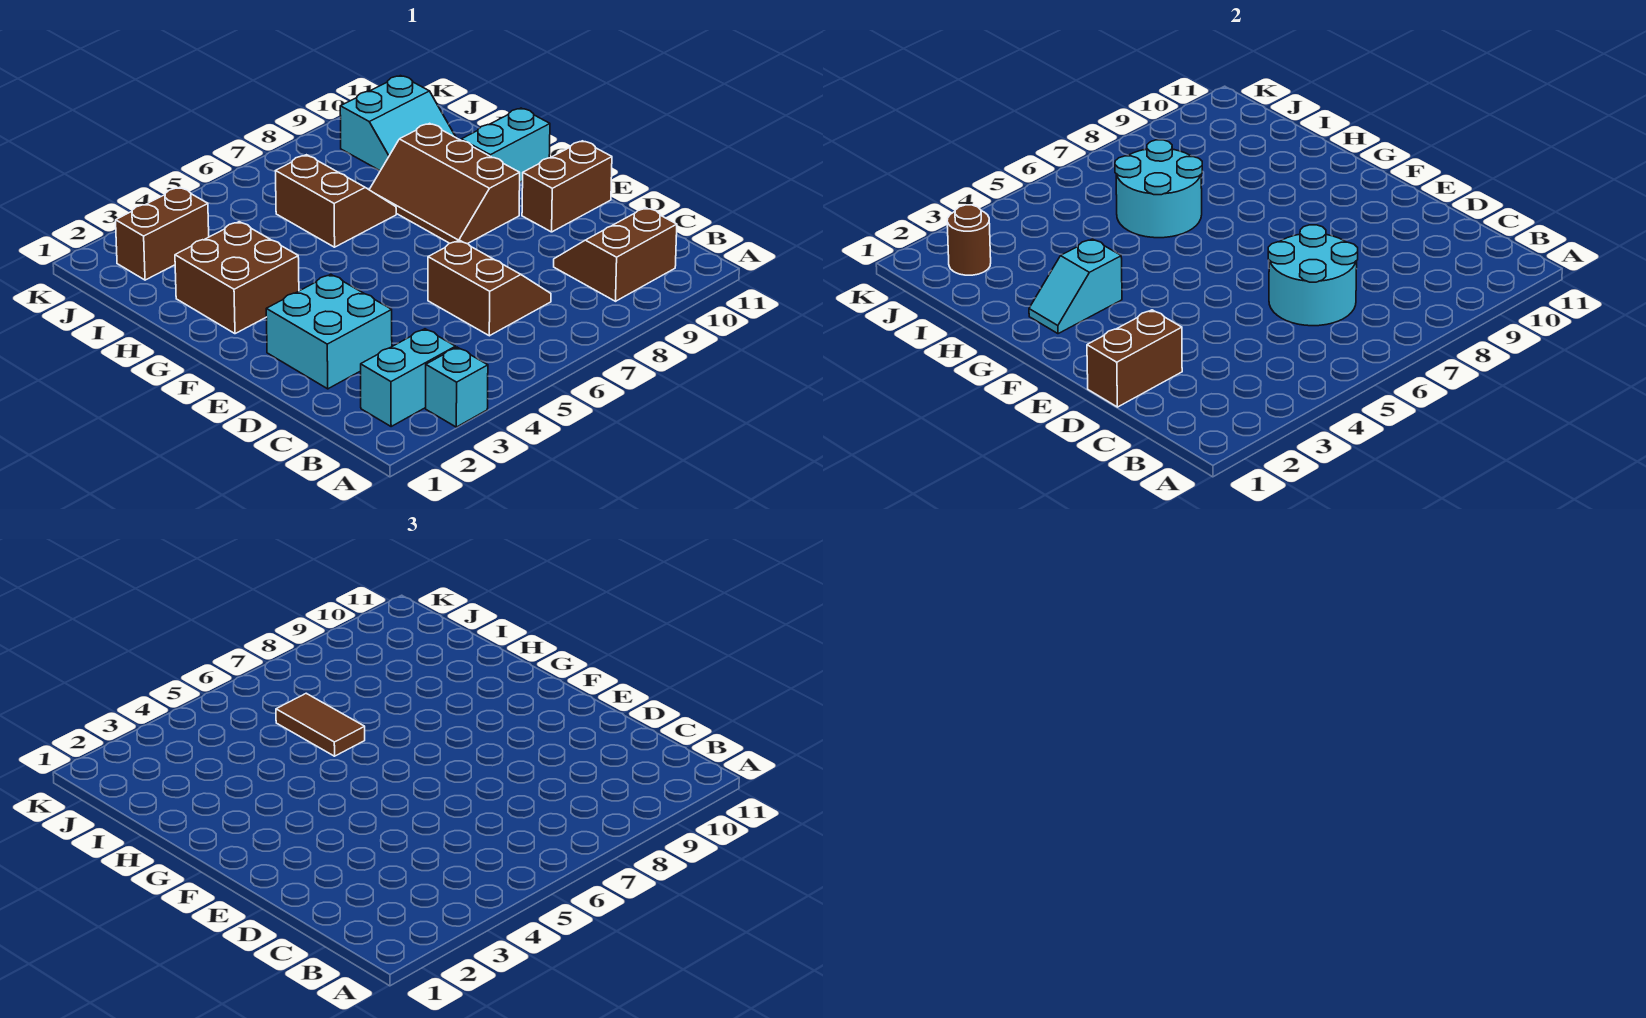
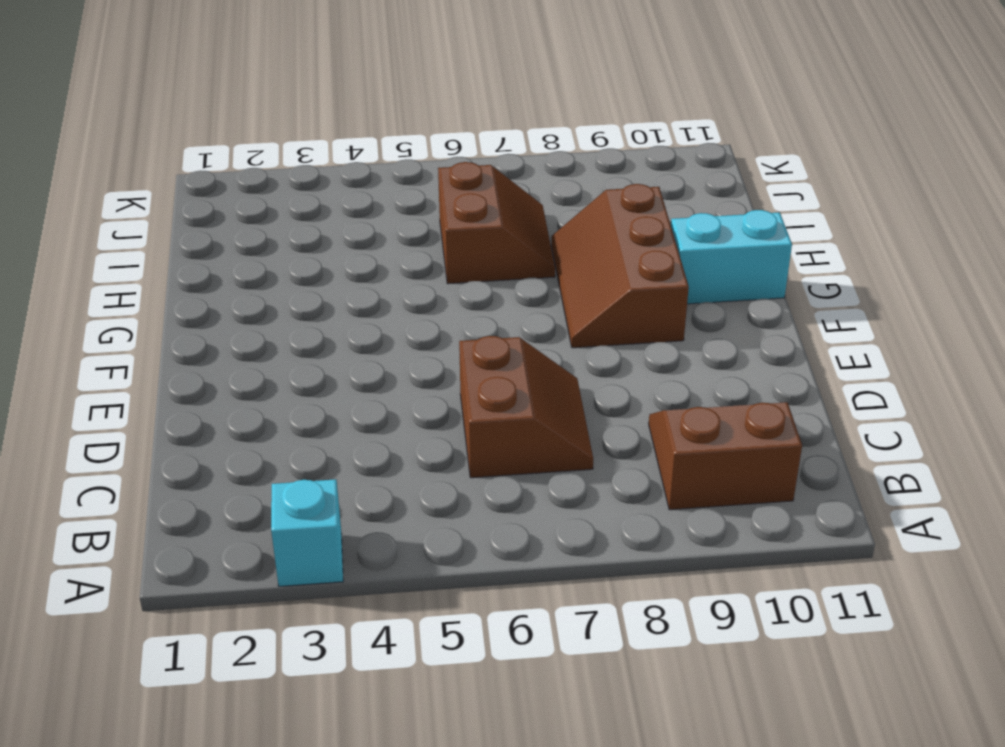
none -> cyan 1x2 brick [361,329,456,426]
none -> cyan 2x2 brick [266,274,392,389]
none -> brown 1x2 brick [522,141,612,232]

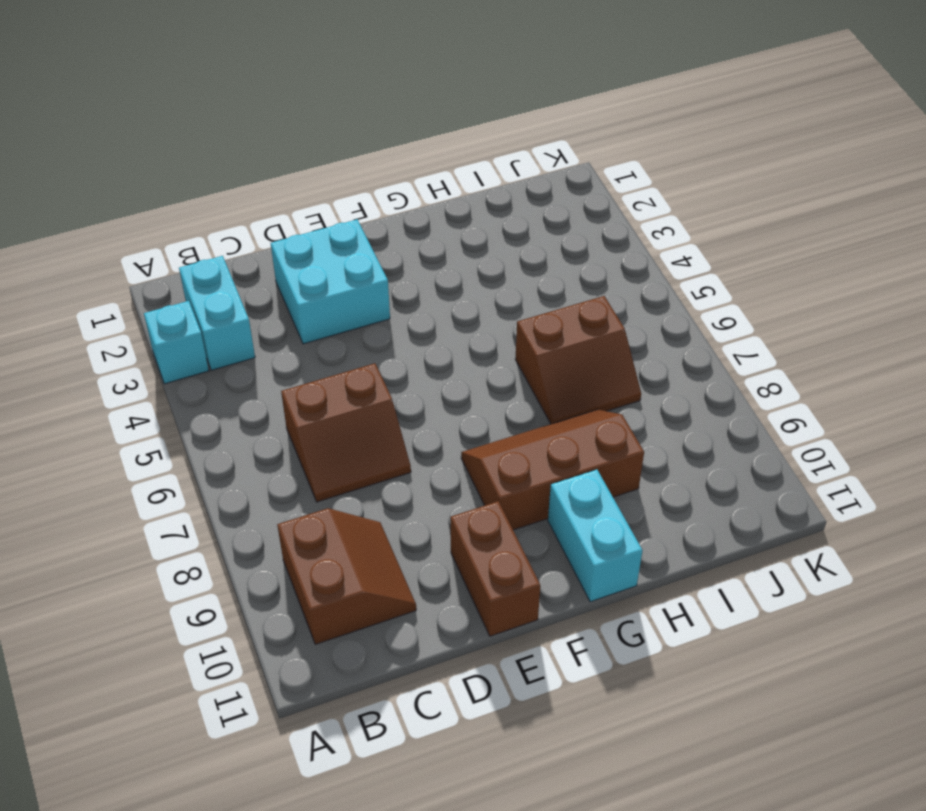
none -> brown 2x2 brick [175,222,299,334]
none -> cyan 2x2 slope [340,76,456,171]
none -> brown 1x2 brick [116,187,209,280]

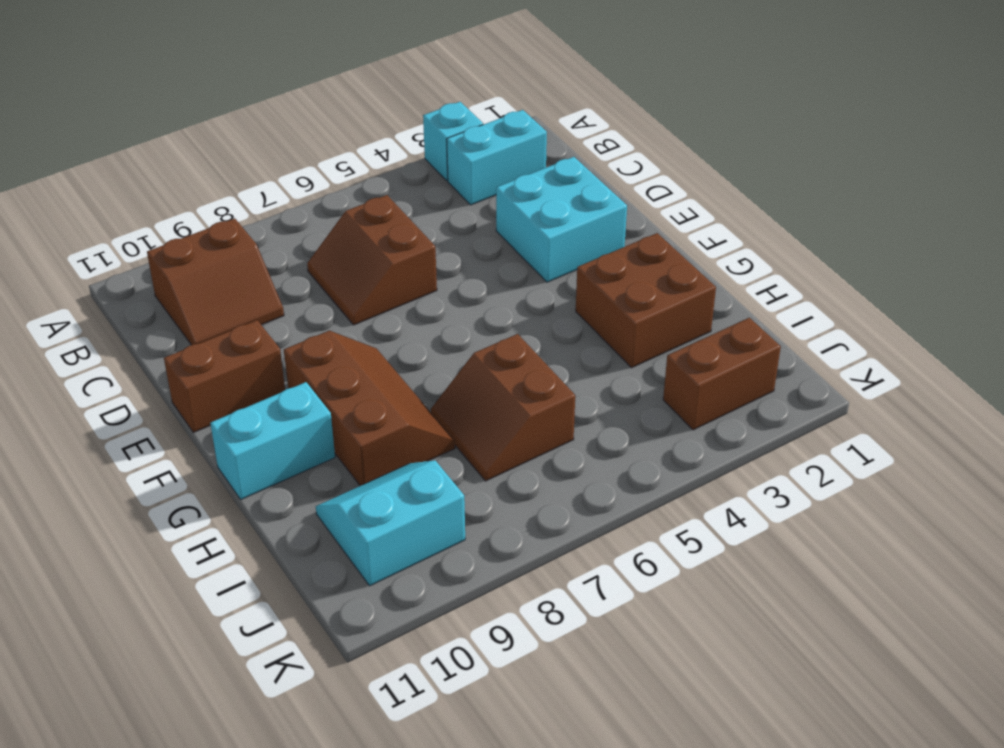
none -> cyan 2x2 round brick [1268,225,1358,326]
none -> brown 1x2 brick [1087,310,1182,407]
none -> cyan 1x2 slope [1029,239,1122,334]

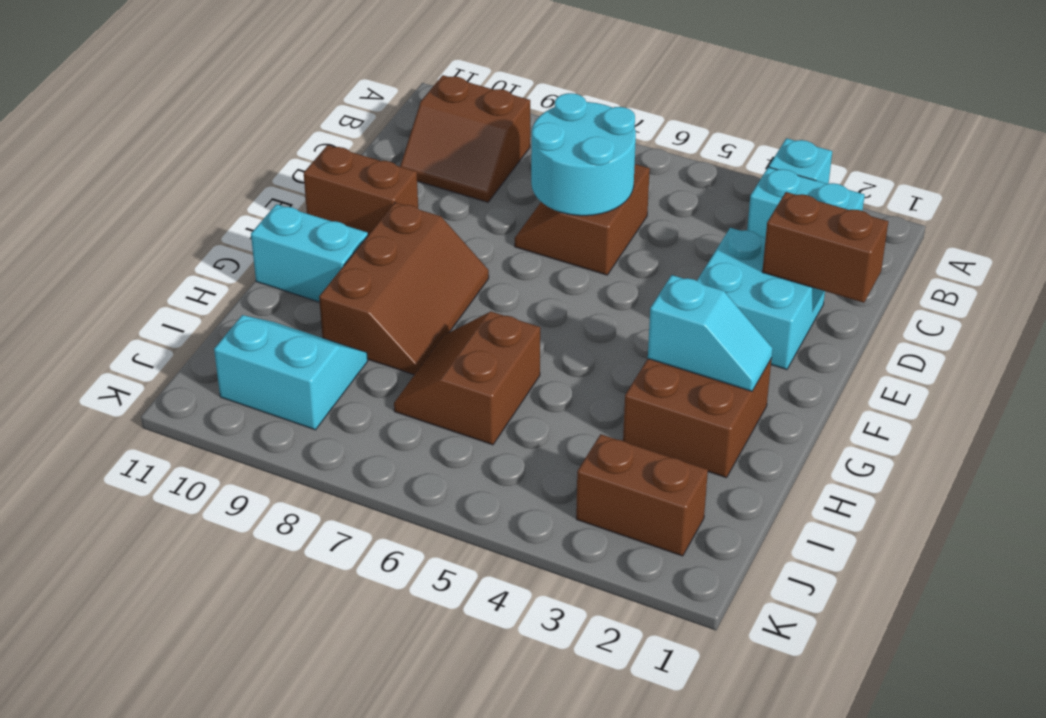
none -> cyan 2x2 round brick [1115,140,1202,238]
none -> brown 1x1 round brick [947,205,991,275]
none -> brown 1x2 tile [276,693,365,756]

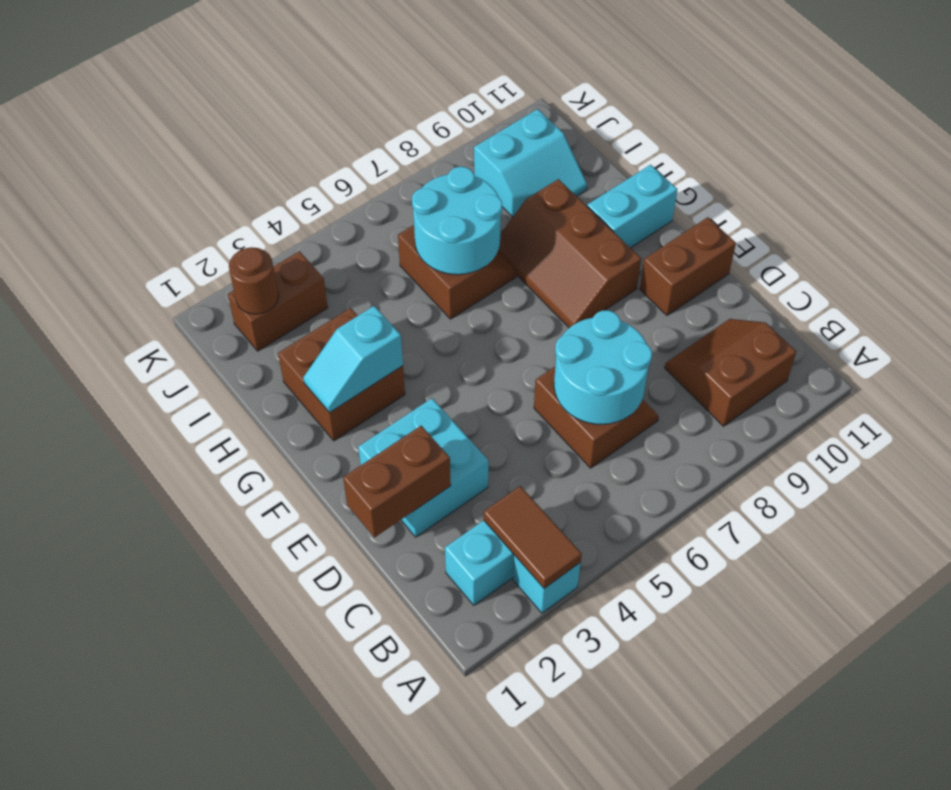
brown 1x2 tile [484,486,582,588] -> brown 1x2 tile moved to [276,693,365,756]

